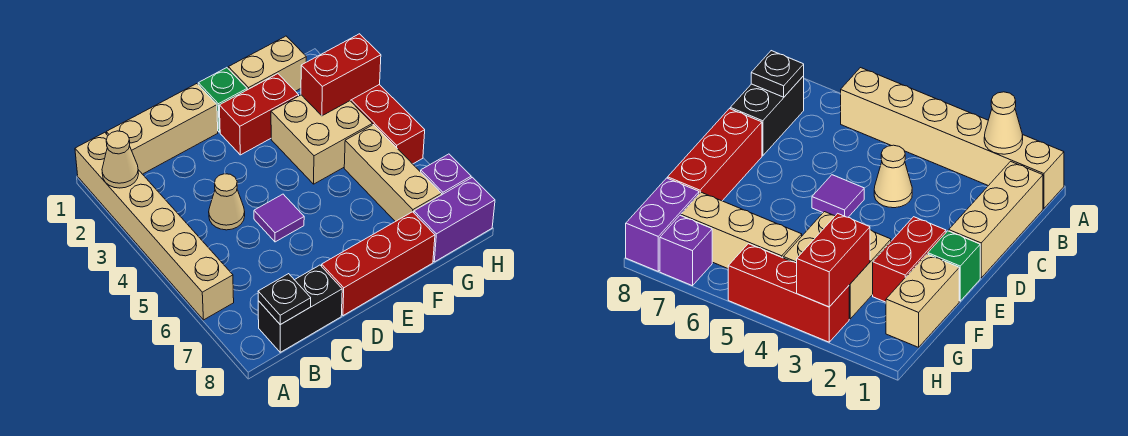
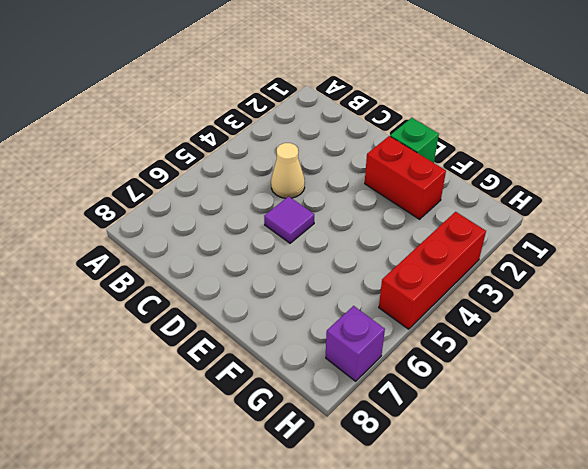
none -> tan 1x6 brick [75,132,234,320]
none -> tan 1x3 brick [106,84,218,174]
none -> black 1x2 brick [258,265,342,352]

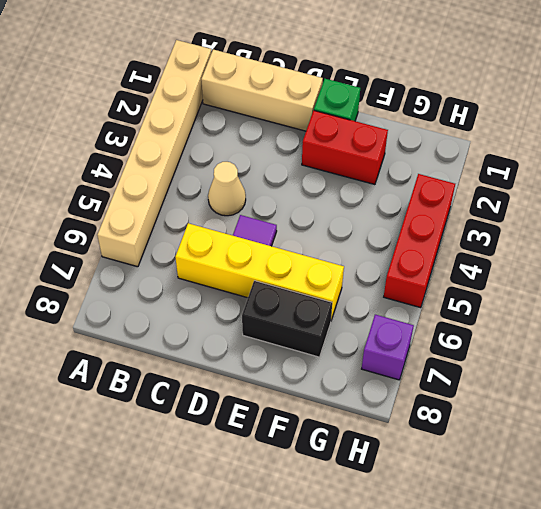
yellow 1x4 brick [175,223,344,320] -> none
black 1x2 brick [242,281,332,357] -> black 1x2 brick moved to [258,265,342,352]
none -> red 1x3 brick [322,212,435,316]
none -> tan 1x2 brick [228,36,306,91]
none -> tan 2x2 brick [271,95,372,184]

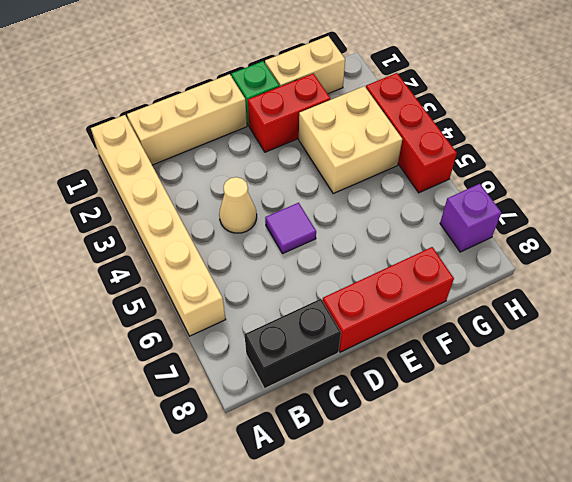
none -> tan 1x3 brick [344,125,442,222]
none -> purple 1x2 brick [414,177,495,262]
none -> tan 1x1 cone [102,131,138,188]

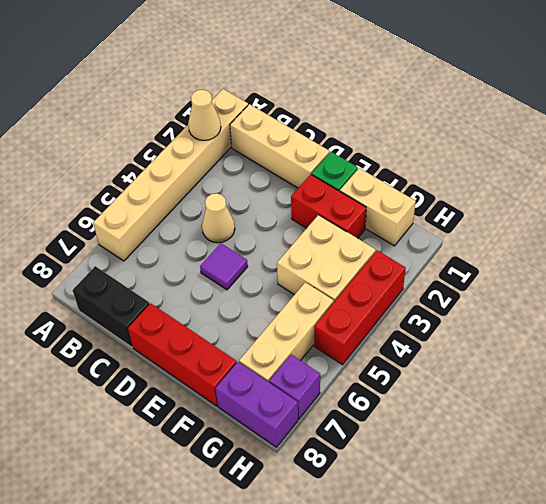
none -> black 1x1 plate [258,274,311,325]
none -> red 1x2 brick [301,34,381,116]

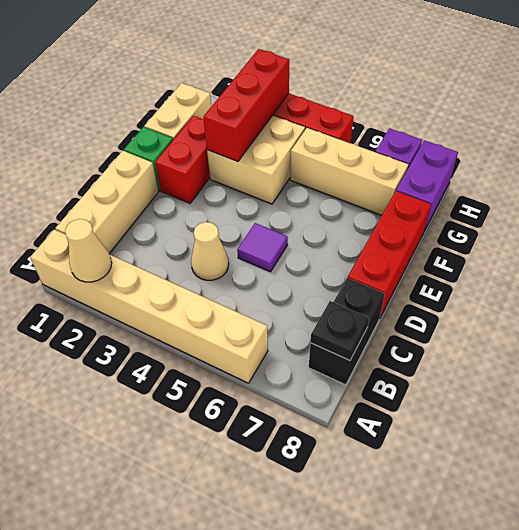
red 1x3 brick [203,49,289,161] -> red 1x2 brick [301,34,381,116]

